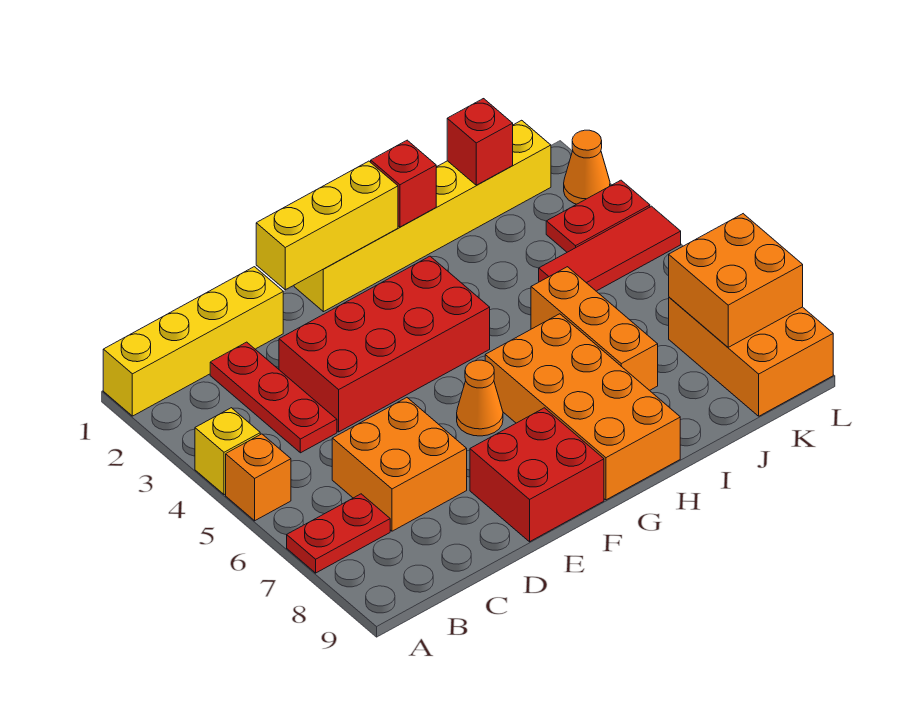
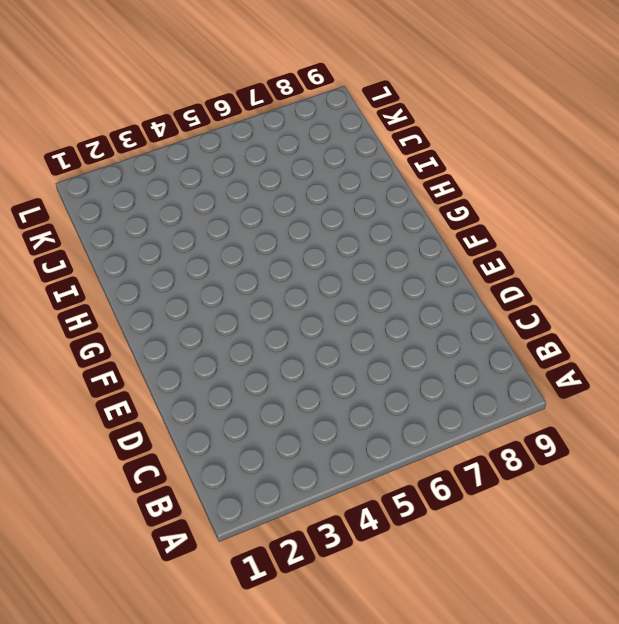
none -> yellow 1x4 brick [103,267,283,416]
none -> yellow 1x1 brick [195,408,260,495]
none -> orange 1x1 brick [226,434,291,521]

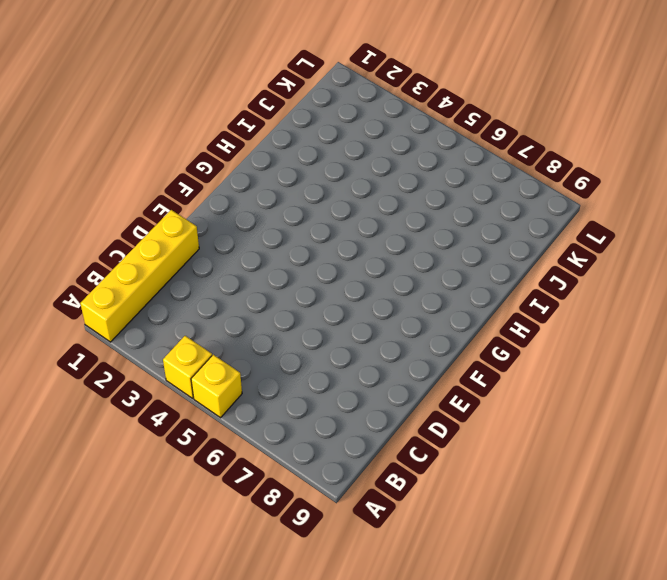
yellow 1x1 brick [191,355,242,418] -> orange 1x1 brick [226,434,291,521]
none -> red 1x2 plate [287,494,390,573]
none -> red 1x3 plate [210,342,337,453]
none -> orange 2x2 brick [332,398,467,531]

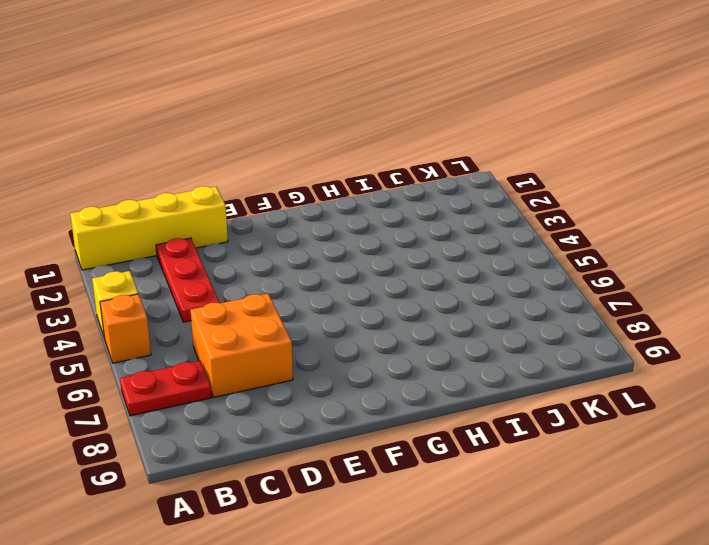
none -> red 2x4 brick [279,256,490,432]
none -> red 2x2 brick [470,408,604,542]
none -> yellow 1x6 brick [294,120,551,312]

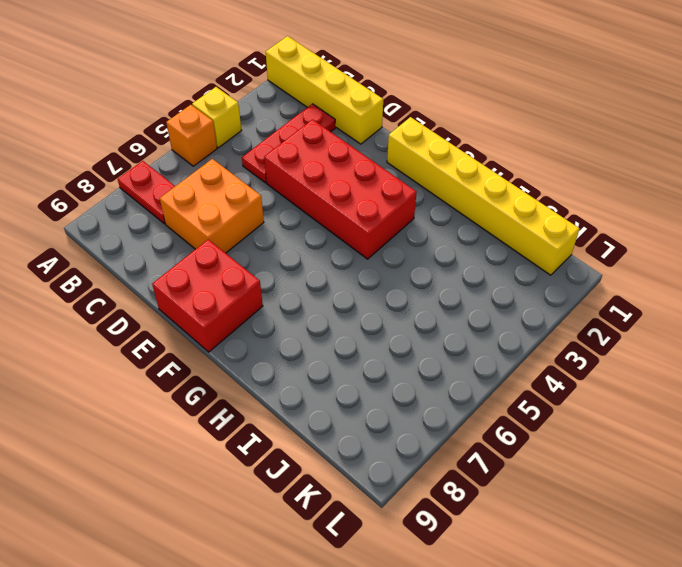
none -> orange 1x1 cone [457,360,503,436]
none -> orange 2x4 brick [485,314,680,500]
none -> orange 1x3 brick [531,267,658,390]

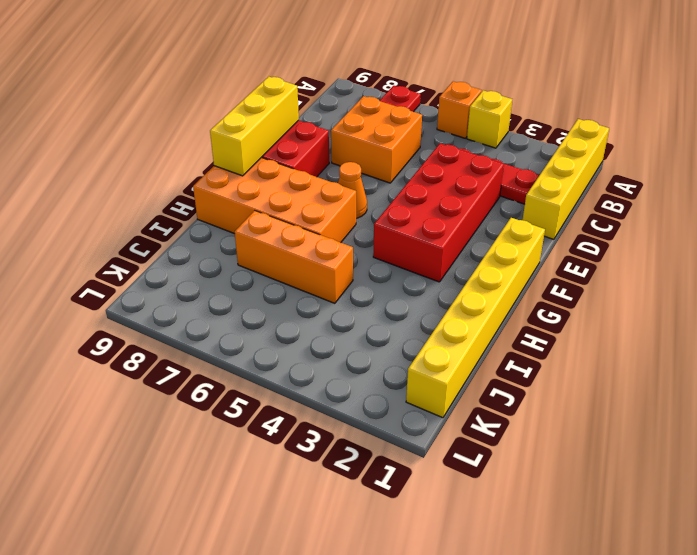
yellow 1x3 brick [210,77,299,176] -> yellow 1x3 brick moved to [256,161,398,290]
none -> red 1x3 tile [539,206,681,291]
none -> red 1x2 plate [546,180,650,252]
none -> orange 2x3 brick [669,297,833,416]

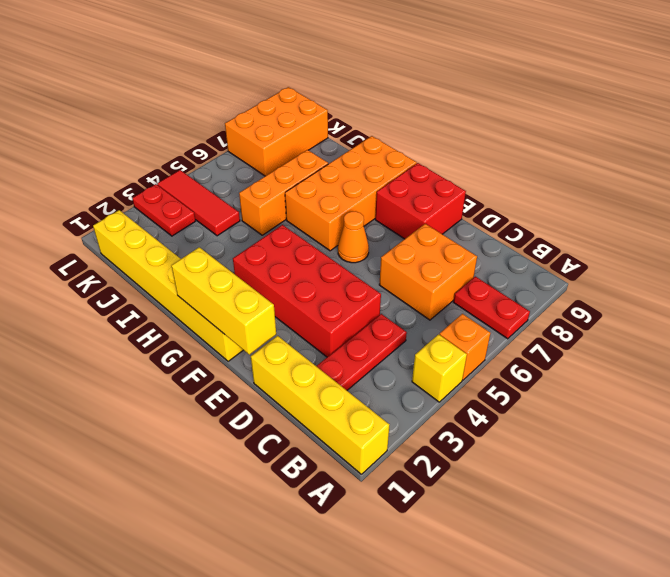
none -> orange 1x1 cone [564,130,610,204]
none -> red 1x1 brick [371,140,436,227]
none -> red 1x1 brick [447,99,513,185]

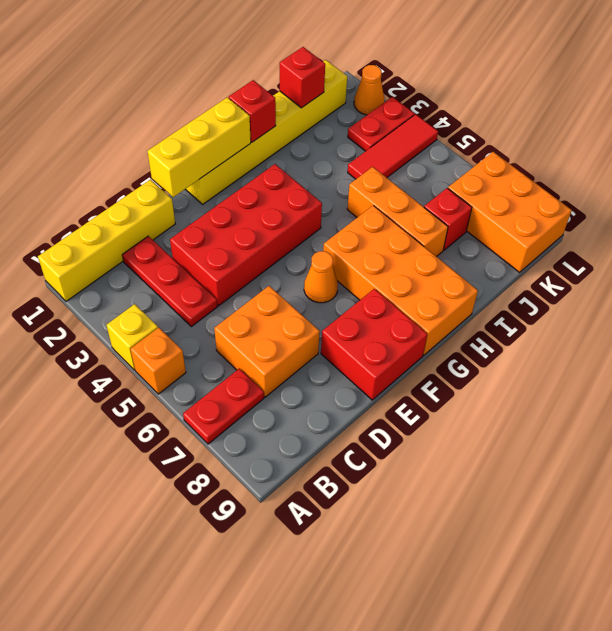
red 1x1 brick [424,188,472,250] -> none
none -> orange 2x2 brick [669,214,803,347]

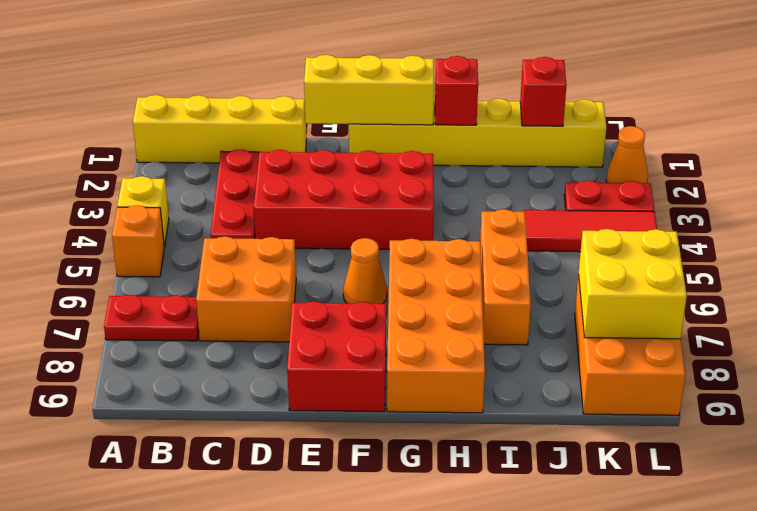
yellow 2x2 brick [579,229,687,339] -> orange 2x2 brick [669,214,803,347]

